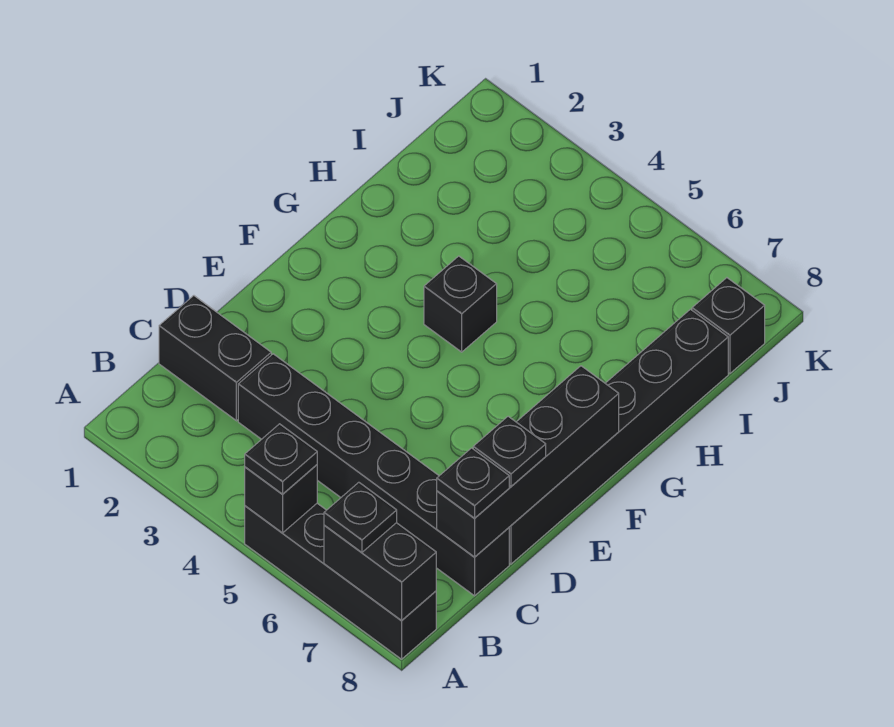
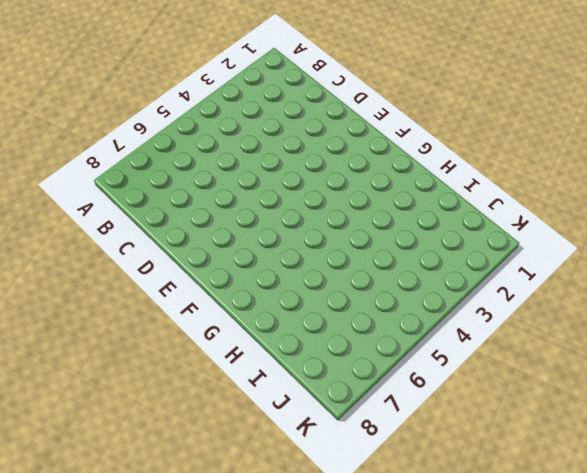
none -> black 1x4 brick [245,503,436,659]
none -> black 1x2 brick [159,296,271,421]
none -> black 1x6 brick [238,354,509,596]

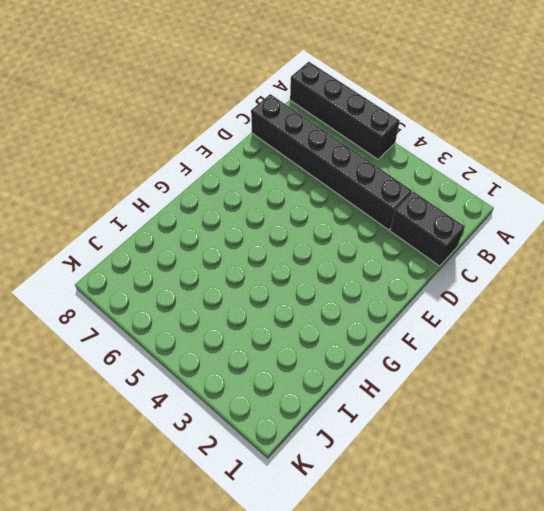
none -> black 1x6 brick [509,309,728,564]
none -> black 1x1 brick [424,256,497,352]
none -> black 1x1 brick [692,278,765,374]

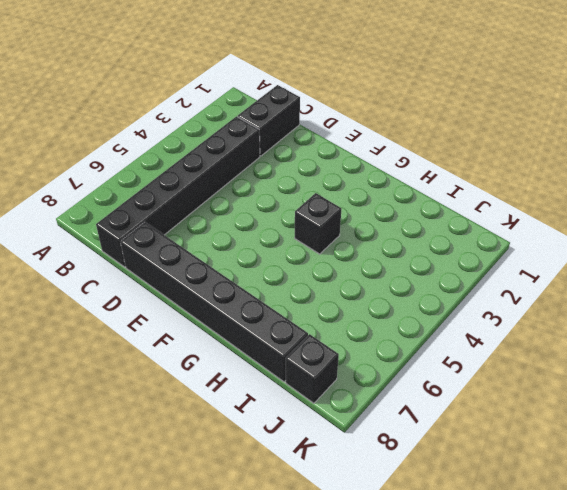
none -> black 1x4 brick [245,503,436,659]
none -> black 1x1 brick [245,465,317,533]
none -> black 1x2 brick [324,523,436,621]

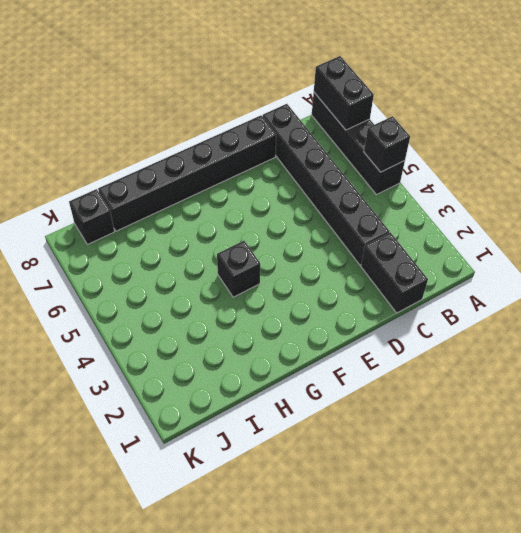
none -> black 1x4 brick [437,366,619,557]
none -> black 1x1 plate [245,424,317,494]
none -> black 1x1 plate [324,482,397,552]

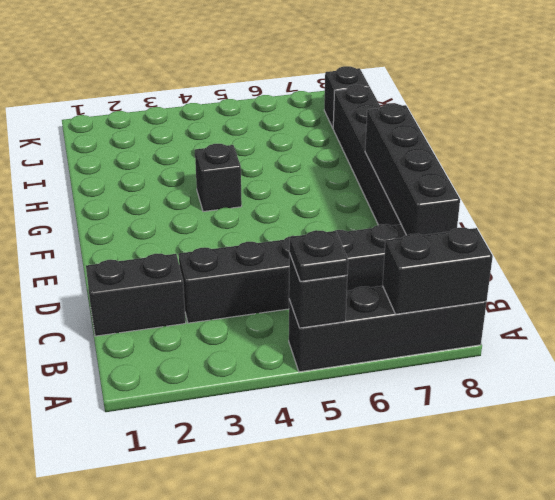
none -> black 1x1 plate [324,482,397,552]
none -> black 1x1 plate [437,448,509,518]
none -> black 1x1 plate [473,416,546,486]

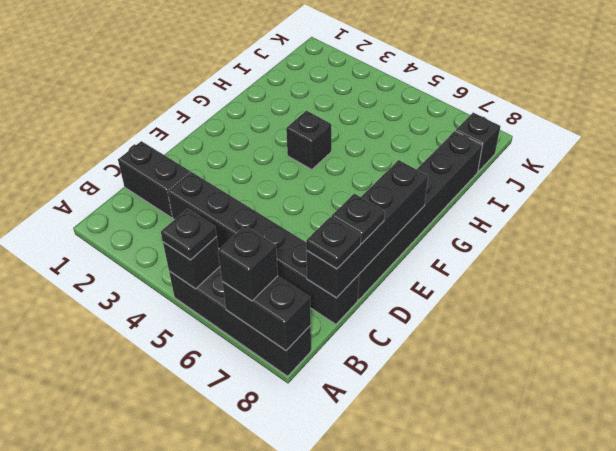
black 1x1 brick [218,226,278,301] -> black 1x1 plate [324,482,397,552]

